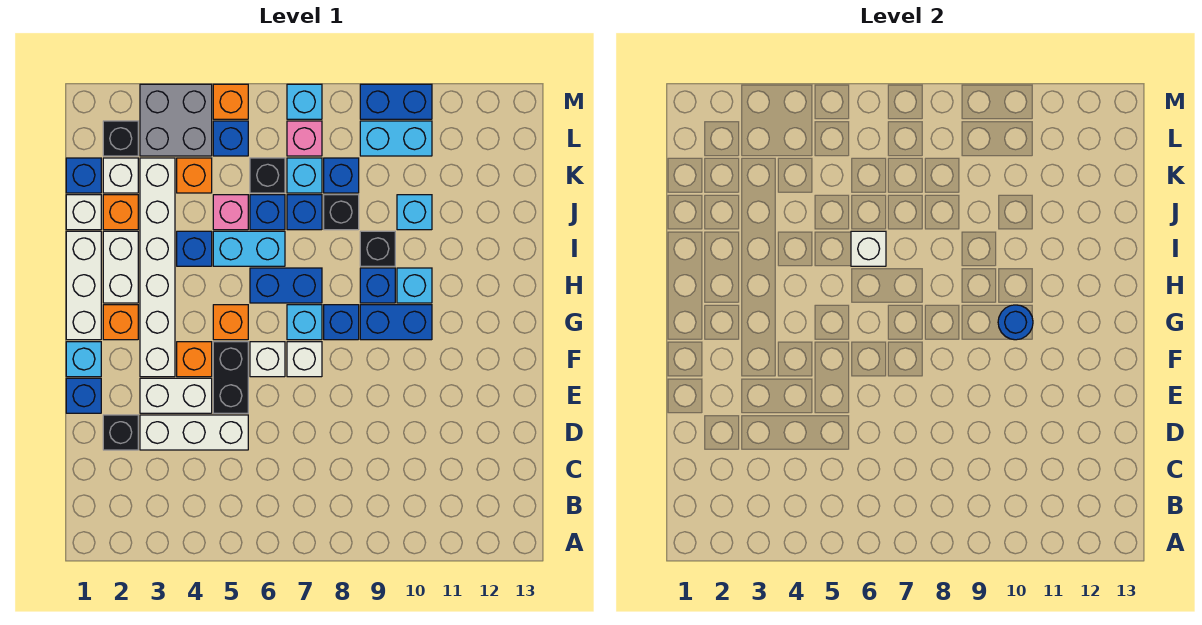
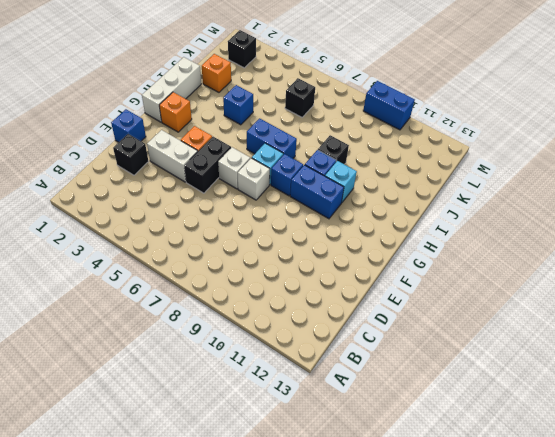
none -> white 1x3 brick [140,415,248,450]
none -> cyan 1x1 brick [66,342,101,377]
none -> white 1x6 brick [140,158,175,377]
none -> orange 1x1 brick [213,305,248,340]

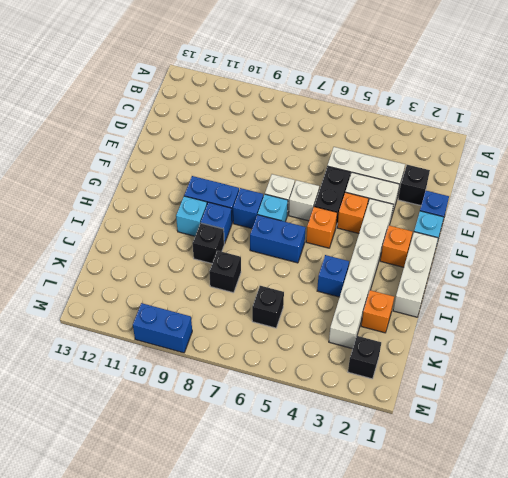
none -> white 1x2 brick [103,231,138,303]
none -> cyan 1x2 brick [213,231,285,266]
none -> white 1x1 brick [66,195,101,230]
none -> pink 1x1 brick [213,195,248,230]

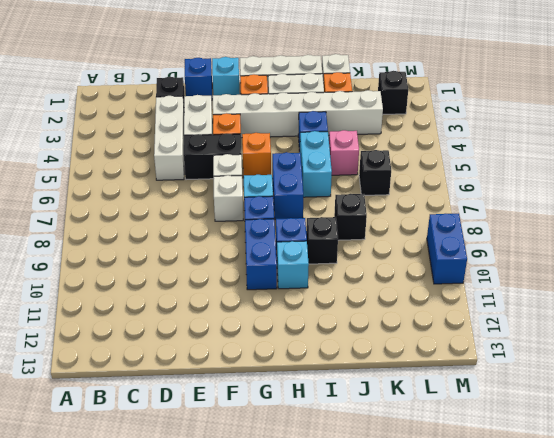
none -> blue 1x1 brick [250,195,285,230]
none -> blue 1x1 brick [287,195,322,230]
none -> cyan 1x1 brick [397,195,432,230]
none -> blue 1x1 brick [66,158,101,193]

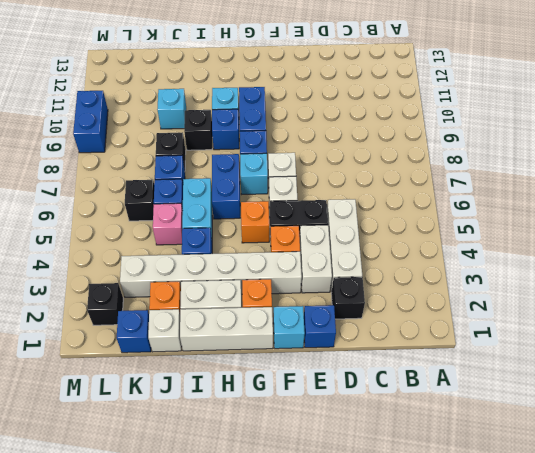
none -> white 1x1 brick [103,158,138,193]
none -> orange 1x1 brick [177,158,212,193]
none -> cyan 1x1 brick [287,158,322,193]
none -> blue 1x1 brick [324,158,359,193]

